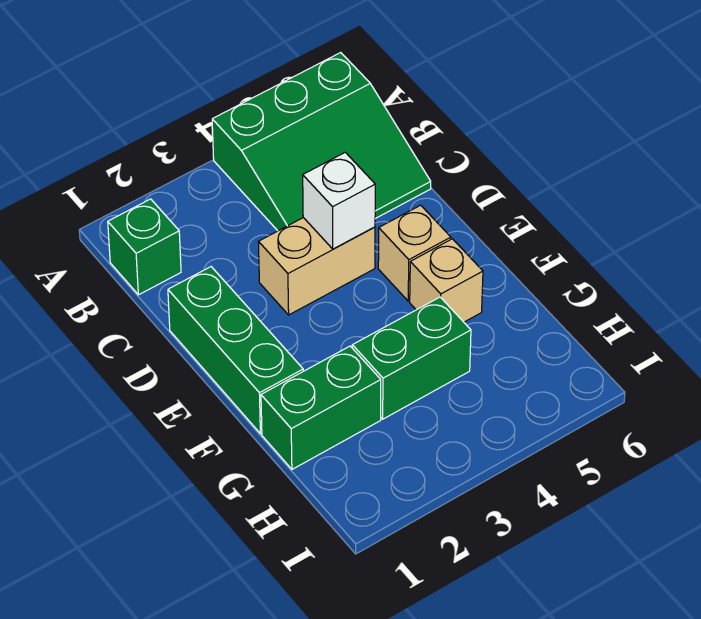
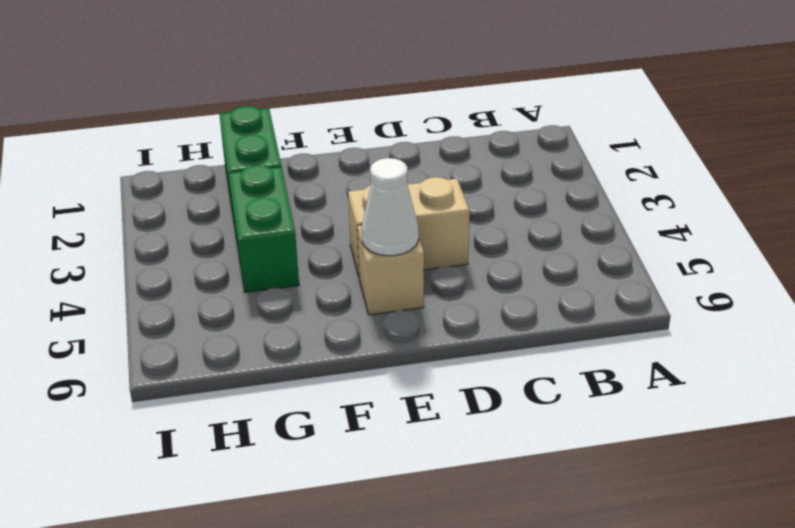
tan 1x2 brick [348,177,470,276] -> tan 1x2 brick turned to [259,218,375,315]
white 1x1 cone [362,158,419,256] -> none
none -> green 3x3 slope [212,53,431,231]
none -> green 1x1 brick [108,199,181,295]

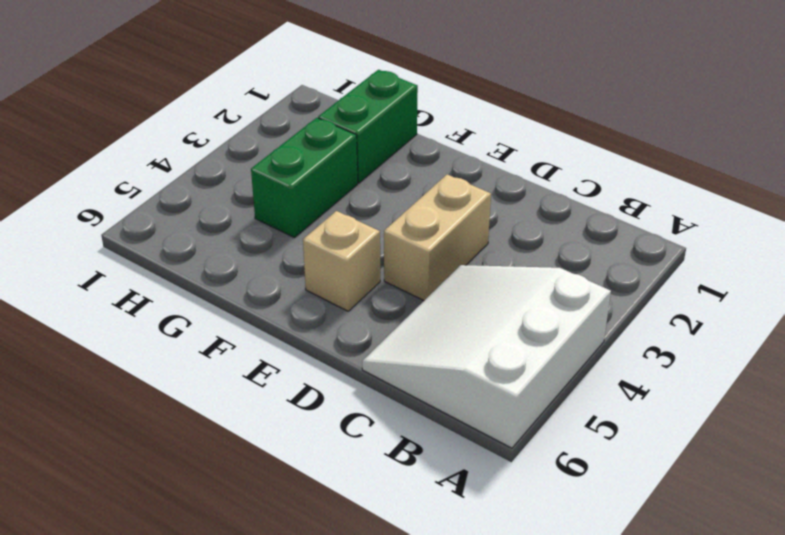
white 3x3 slope [362,265,611,448] -> green 3x3 slope [212,53,431,231]
none -> green 1x1 brick [108,199,181,295]
none -> green 1x3 brick [168,267,303,434]

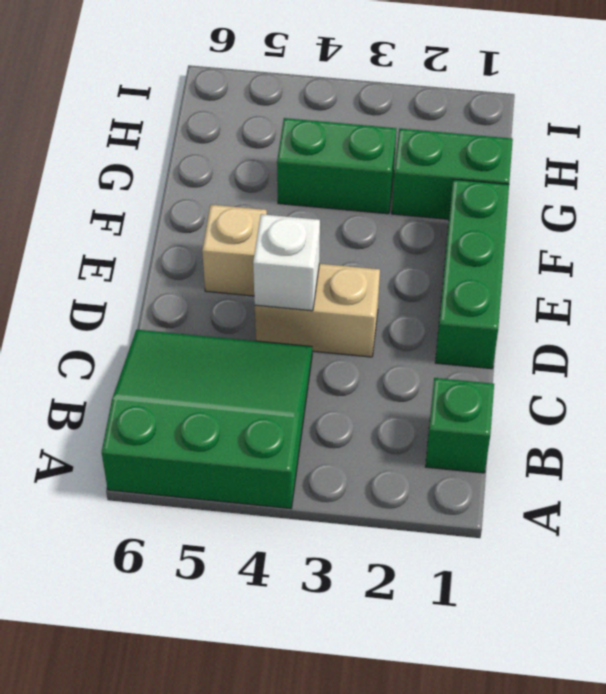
none -> tan 1x1 brick [410,239,483,322]

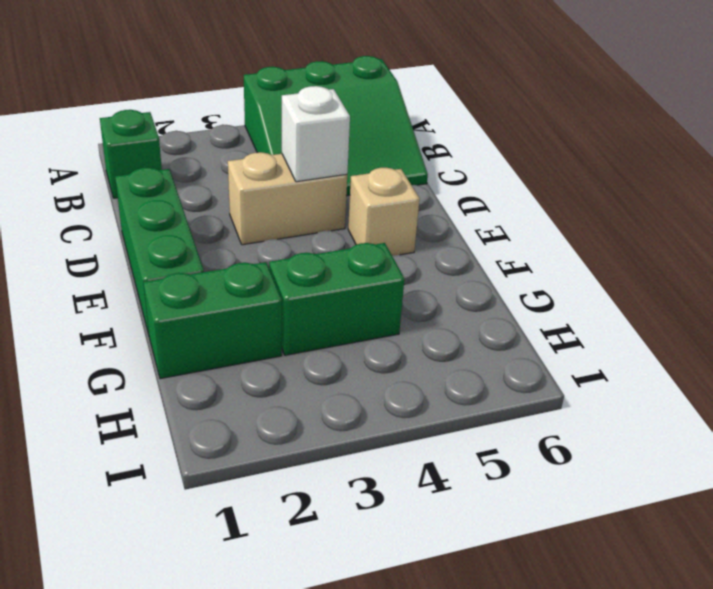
none -> tan 1x1 brick [410,239,483,322]

